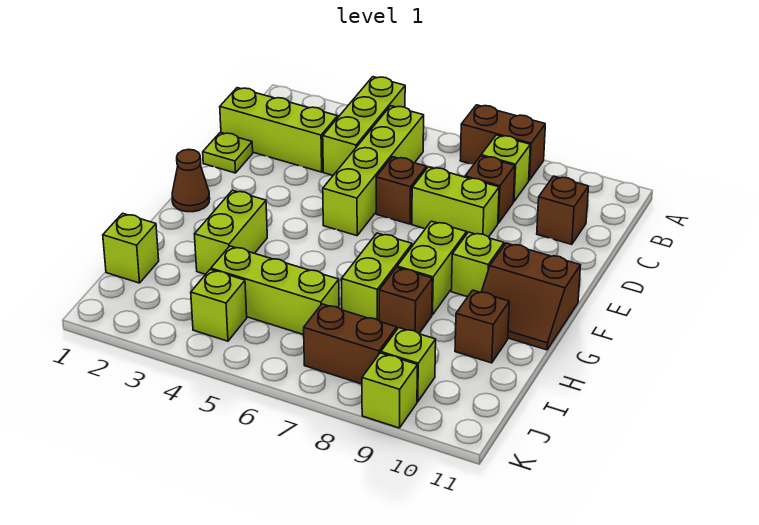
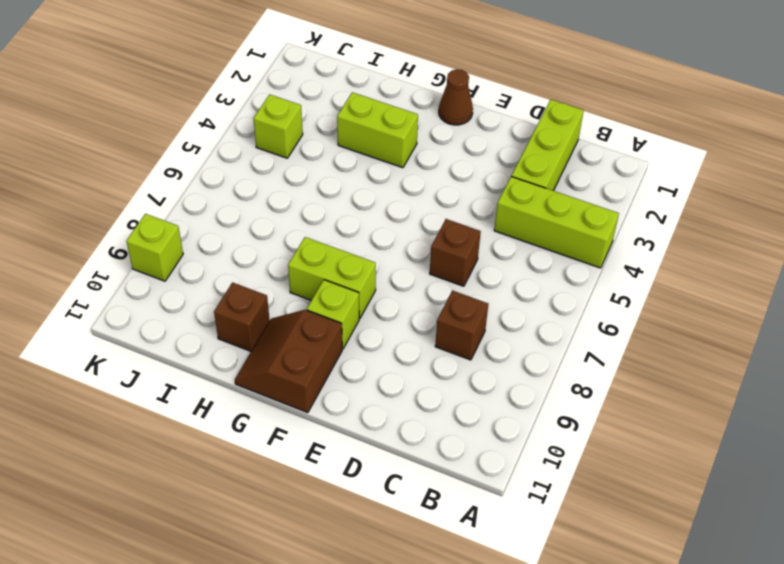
none -> brown 1x2 brick [460,105,545,180]
none -> lime 1x4 brick [323,106,424,236]
none -> lime 1x1 brick [481,135,530,202]

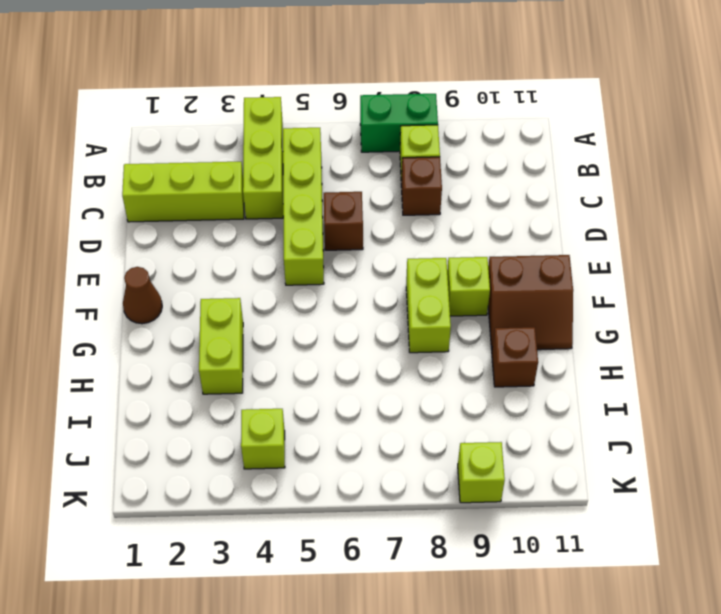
green 1x2 brick [360,94,438,152] -> brown 1x2 brick [460,105,545,180]
none -> brown 1x1 brick [537,176,588,244]
none -> lime 1x1 plate [203,132,253,173]
none -> lime 1x2 brick [412,167,499,237]

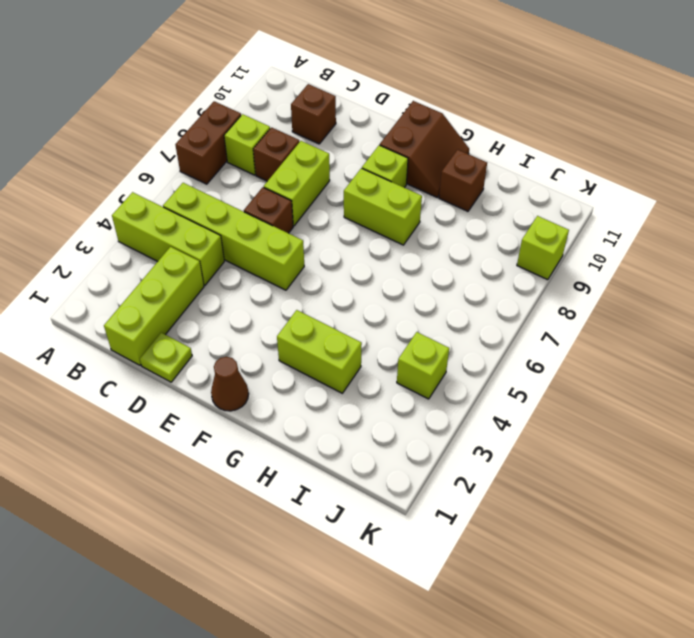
none -> lime 1x2 brick [341,233,412,321]
none -> brown 1x1 brick [379,267,432,333]
none -> lime 1x1 brick [103,213,159,283]

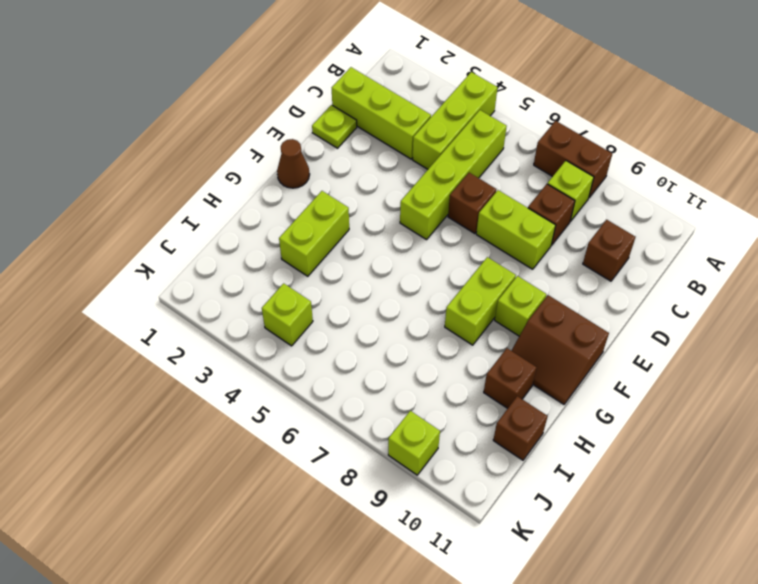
brown 1x1 brick [493,396,548,460] -> brown 1x1 brick moved to [379,267,432,333]
none -> lime 1x2 brick [341,233,412,321]
none -> lime 1x1 brick [103,213,159,283]
none -> lime 1x3 brick [211,246,339,335]

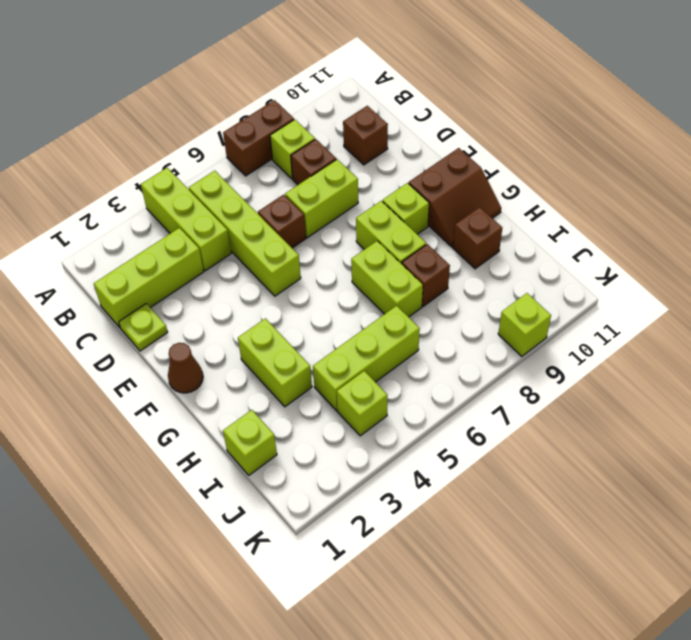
none -> brown 1x2 brick [304,304,397,384]
none -> lime 1x1 brick [381,328,436,402]

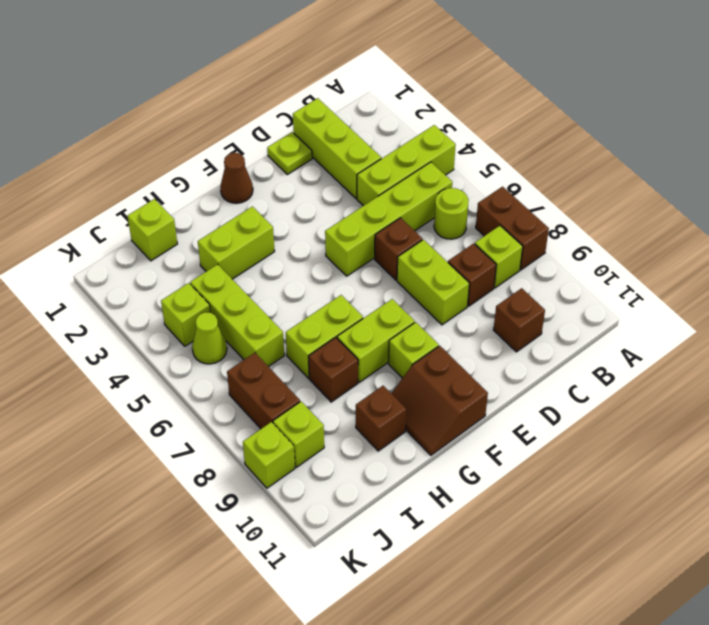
lime 1x1 round brick [434,188,469,239] -> none
lime 1x1 cone [192,312,227,364] -> none

